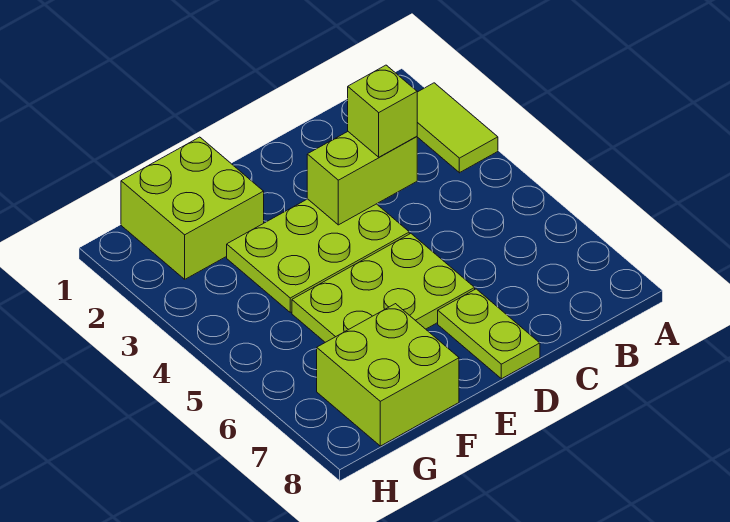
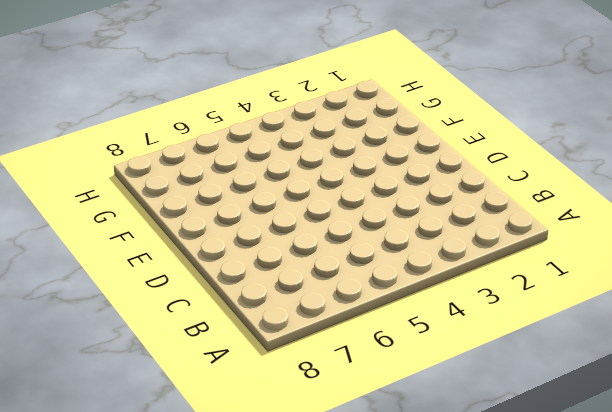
none -> lime 1x2 tile [417,83,498,173]
none -> lime 2x3 plate [227,199,409,312]

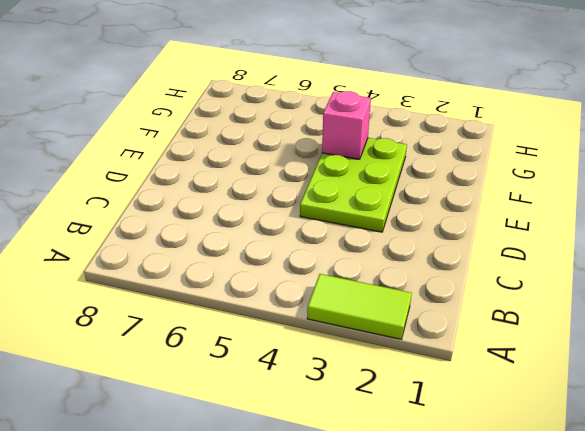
pink 1x1 brick [322,91,371,159] -> none
none -> lime 2x3 plate [292,234,475,342]
none -> lime 1x2 plate [438,289,540,379]

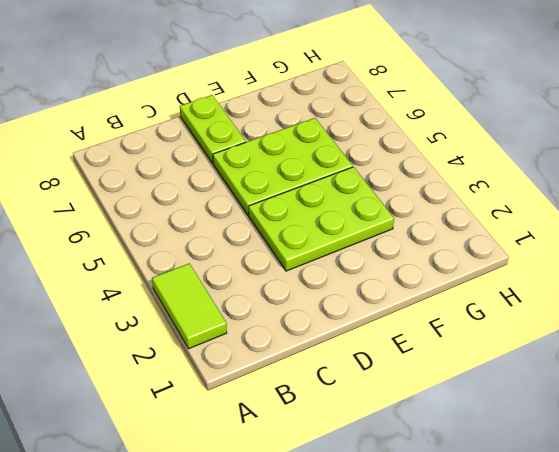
none -> lime 2x2 brick [121,137,264,279]
none -> lime 2x2 brick [317,304,459,446]

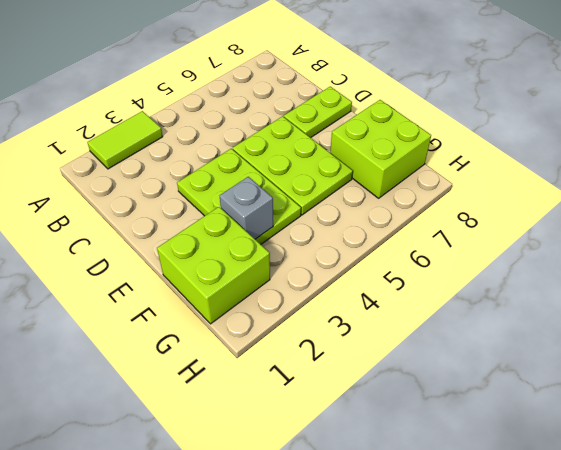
grey 1x1 brick [220,177,273,239] -> none
none -> lime 1x2 brick [307,132,417,225]
none -> lime 1x1 brick [348,65,417,157]

